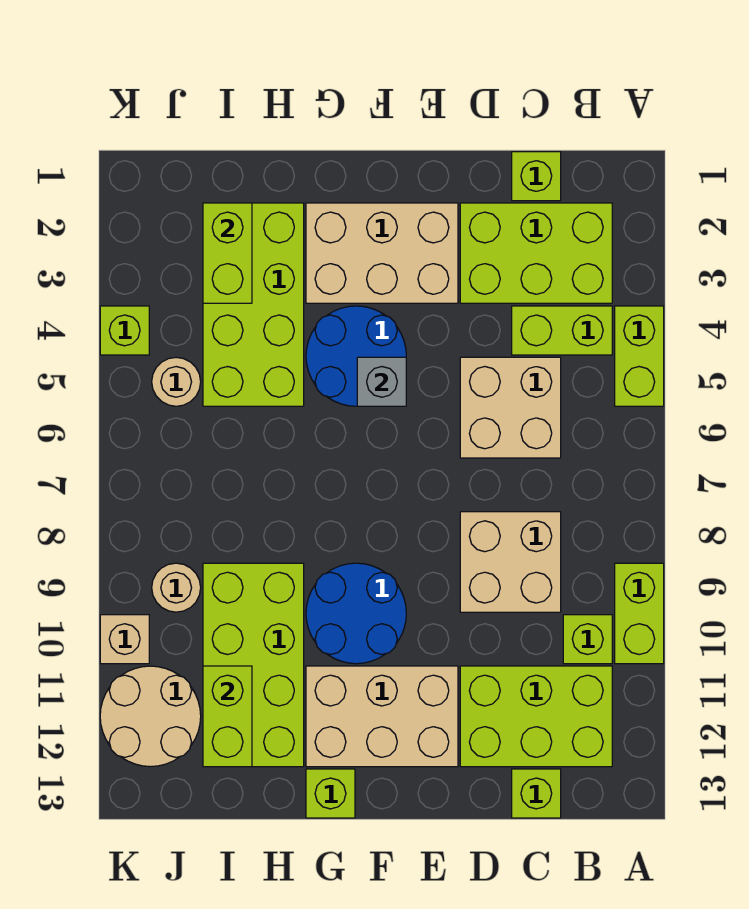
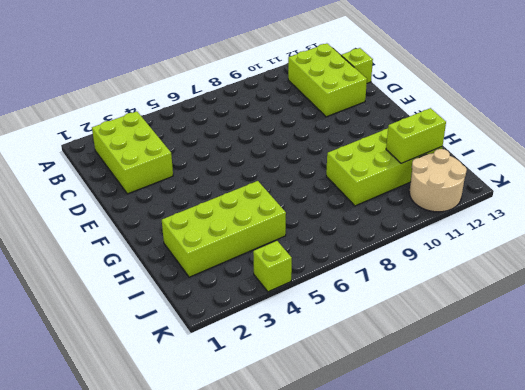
none -> lime 1x2 brick [615,306,664,406]
none -> lime 1x2 brick [615,563,664,664]
none -> lime 1x2 brick [512,306,612,355]

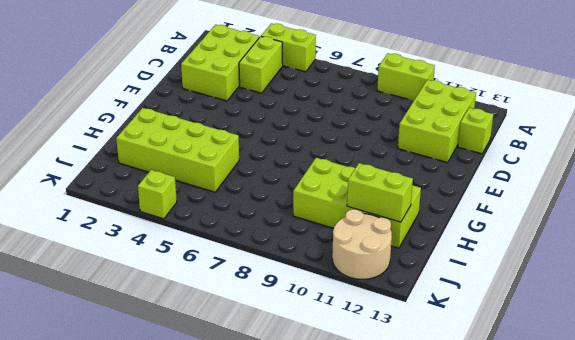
none -> lime 1x1 brick [563,615,612,664]
none -> lime 1x1 brick [512,152,561,201]
none -> tan 2x2 brick [460,357,561,458]

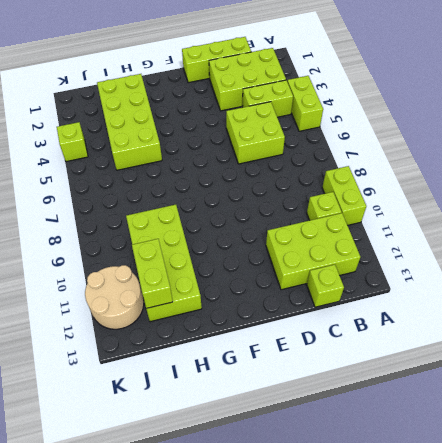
lime 1x3 brick [182,37,251,83] -> lime 1x1 brick [512,152,561,201]
lime 2x2 brick [226,102,285,164] -> tan 2x2 brick [460,357,561,458]
none -> tan 2x2 brick [460,512,561,612]
none -> tan 2x3 brick [306,203,458,303]
none -> tan 2x3 brick [306,666,458,767]

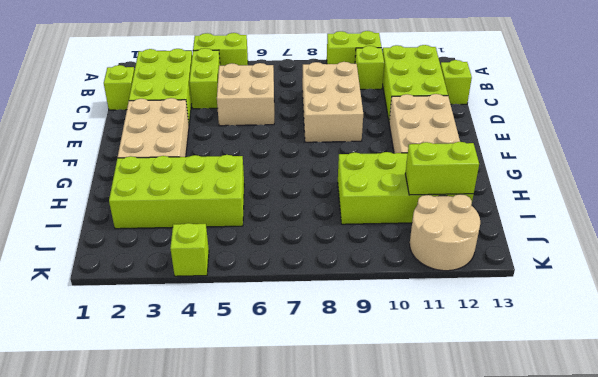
tan 2x3 brick [302,62,363,142] -> tan 2x2 brick [460,512,561,612]
none -> blue 2x2 round brick [306,306,406,406]
none -> blue 2x2 round brick [306,563,406,664]
none -> lime 1x1 brick [306,769,355,818]

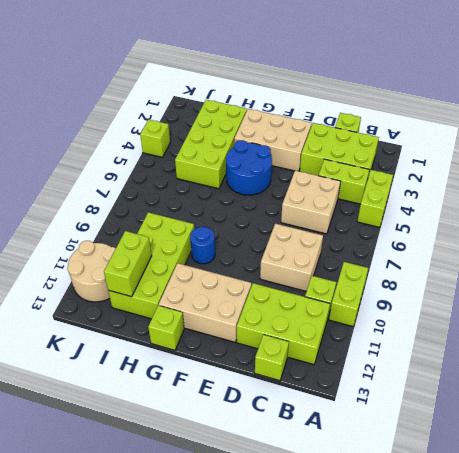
blue 1x1 round brick [190,227,215,264] -> blue 2x2 round brick [306,563,406,664]
none -> tan 1x1 round brick [152,357,201,406]
none -> tan 1x1 round brick [152,563,201,612]
none -> tan 1x1 brick [100,615,149,664]

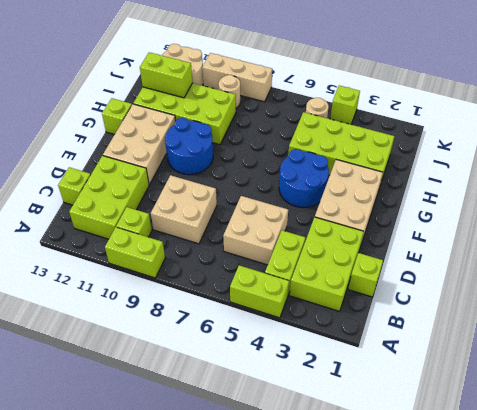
tan 1x3 brick [202,53,272,102] -> tan 1x1 brick [100,615,149,664]
none -> grey 1x1 brick [357,357,406,406]
none -> lime 1x2 brick [203,203,252,303]

